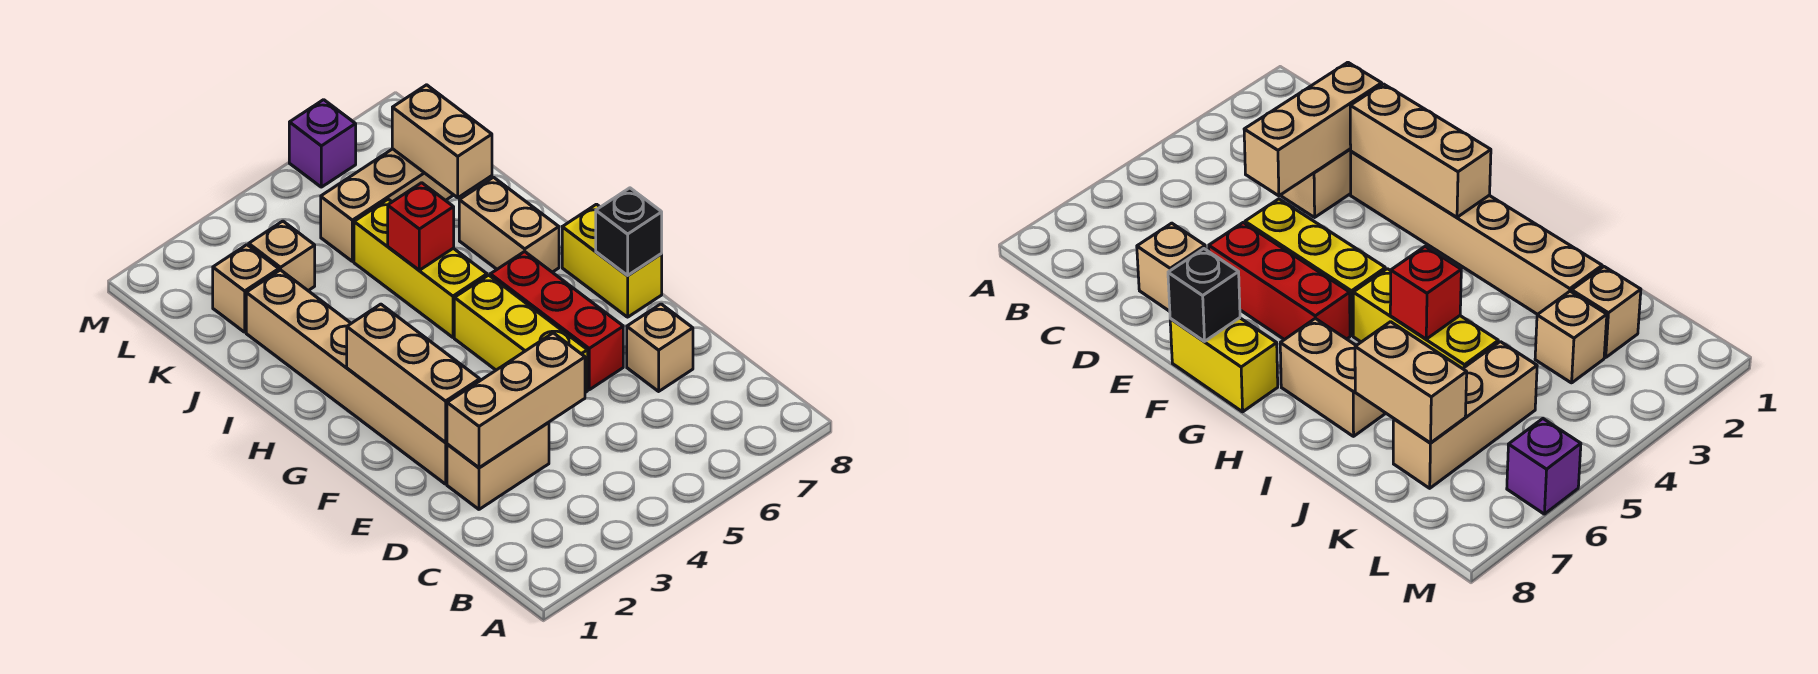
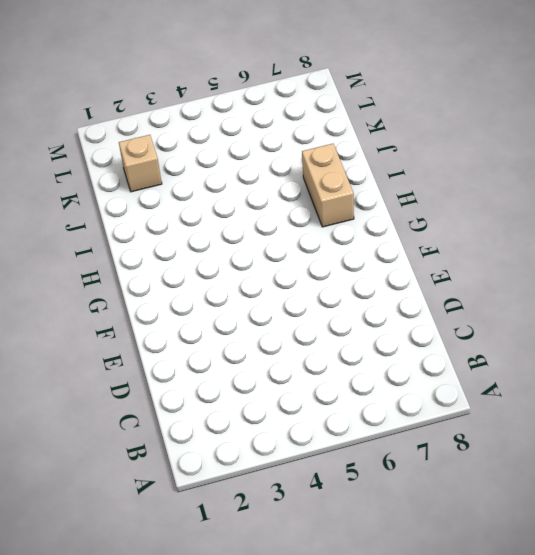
none -> tan 1x2 brick [447,422,549,509]
none -> tan 1x1 brick [627,304,693,391]
none -> tan 1x6 brick [246,270,447,484]

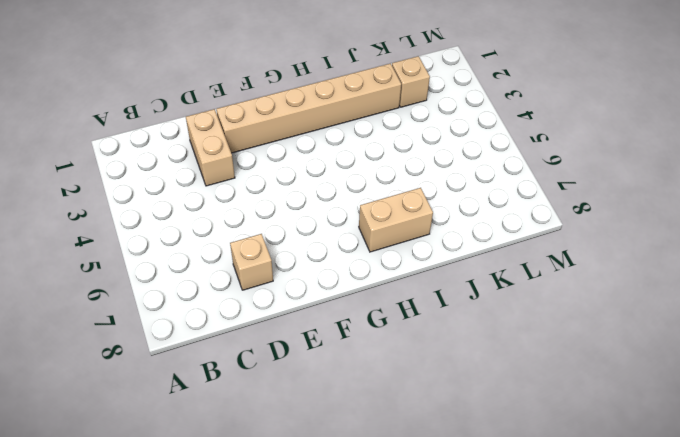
none -> yellow 1x3 brick [454,275,588,392]
none -> red 1x3 brick [490,251,623,390]
none -> yellow 1x2 brick [562,204,662,317]

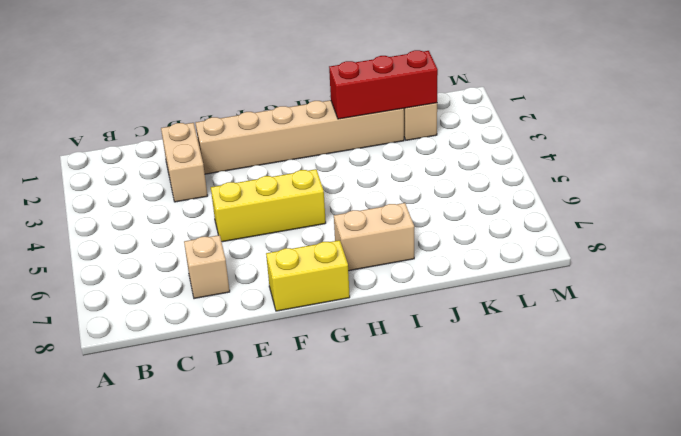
red 1x3 brick [329,50,438,119] -> red 1x3 brick moved to [490,251,623,390]
none -> yellow 1x3 brick [354,199,487,337]
none -> tan 1x1 brick [249,221,315,291]
none -> tan 1x3 brick [321,149,453,261]

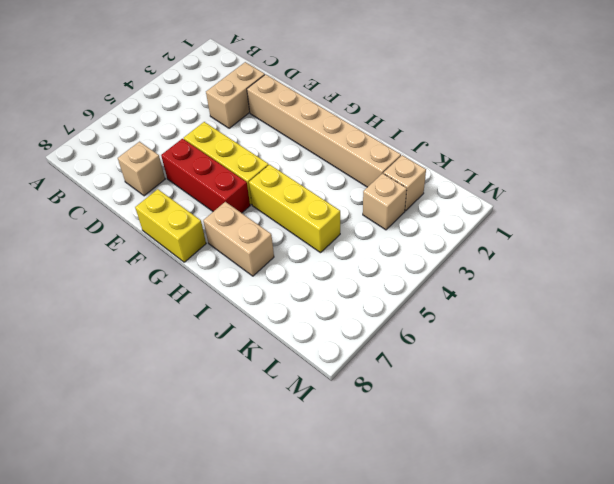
none -> tan 1x3 brick [321,149,453,261]
none -> purple 1x1 brick [289,100,356,187]
none -> tan 1x3 brick [447,333,585,468]

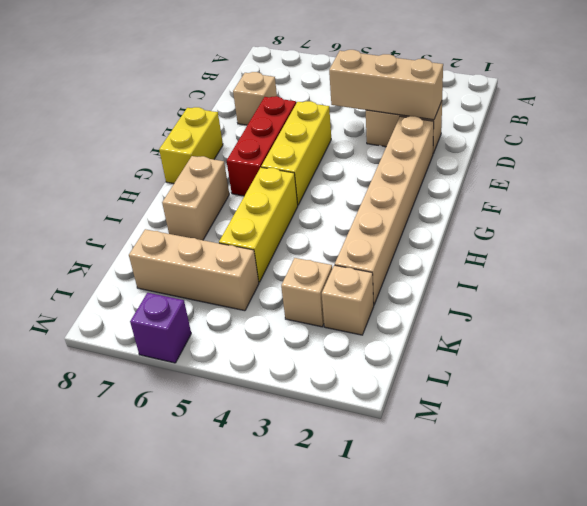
none -> tan 1x3 brick [347,304,480,442]
none -> black 1x1 brick [596,188,662,276]
none -> red 1x1 brick [388,183,454,270]

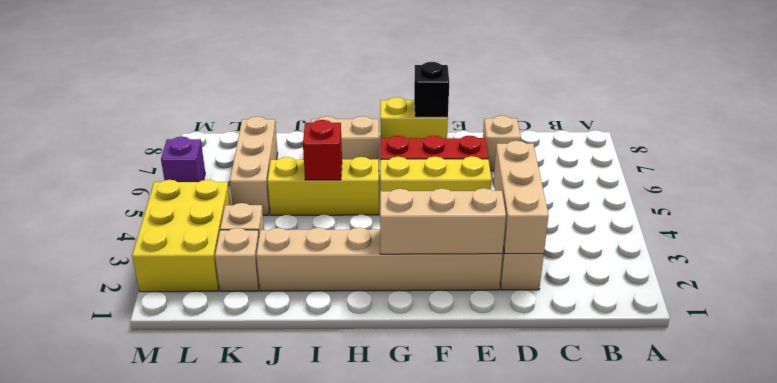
yellow 2x3 brick [132,180,230,292] -> none
none -> tan 1x2 brick [392,85,492,198]

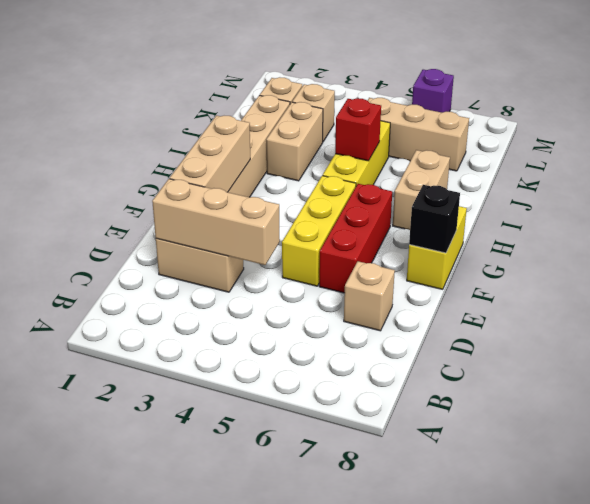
tan 1x2 brick [266,102,323,181] -> tan 1x2 brick moved to [392,85,492,198]

